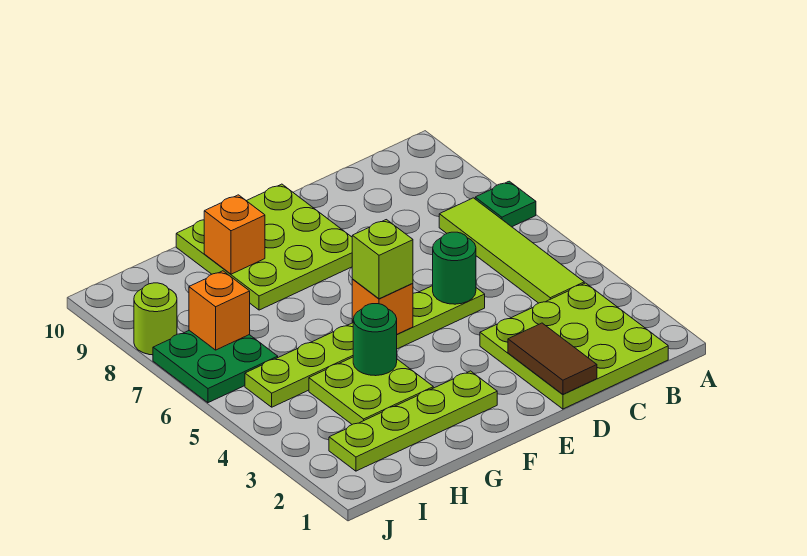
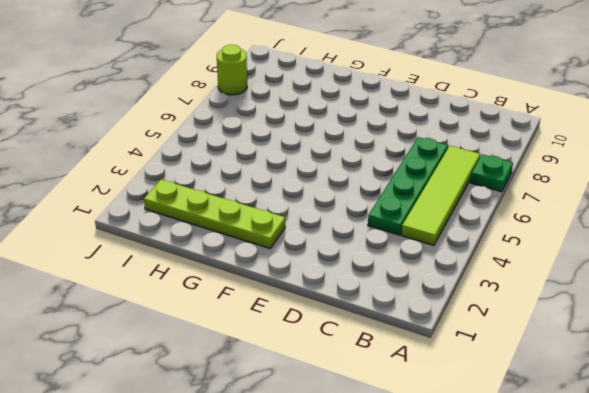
green 1x4 plate [368,137,448,235] -> none
none -> lime 3x3 plate [480,283,668,409]
none -> lime 1x6 plate [245,286,485,407]
none -> lime 3x3 plate [176,184,352,310]

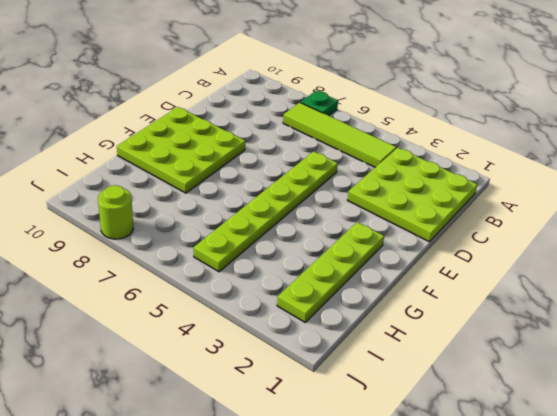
none -> lime 2x2 plate [309,357,433,424]
none -> green 2x2 plate [153,330,278,403]
none -> brown 1x2 tile [508,323,597,394]

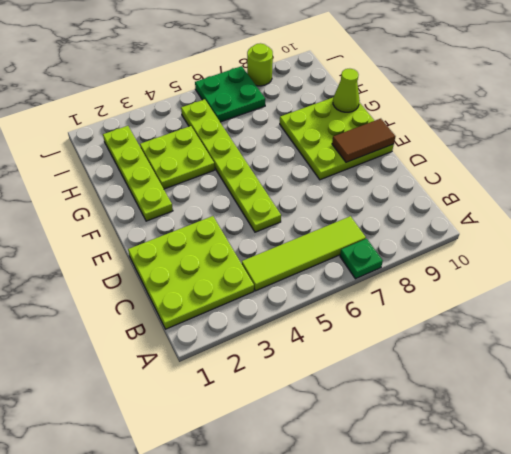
brown 1x2 tile [332,119,395,162] -> brown 1x2 tile moved to [508,323,597,394]
lime 1x1 cone [333,69,360,112] -> none
none -> green 1x1 round brick [433,232,476,304]
none -> orange 1x1 brick [352,279,413,334]
none -> green 1x1 round brick [353,304,397,376]

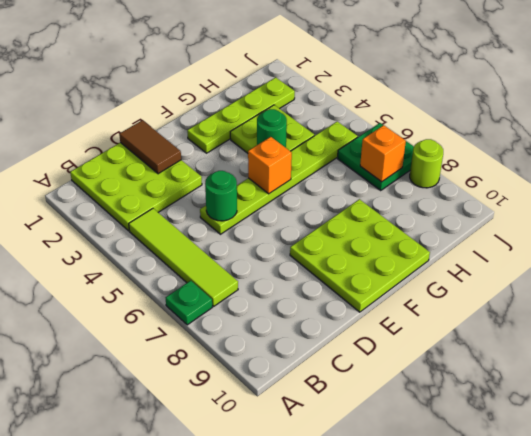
none -> orange 1x1 brick [204,195,265,274]
none -> lime 1x1 brick [352,220,413,299]

